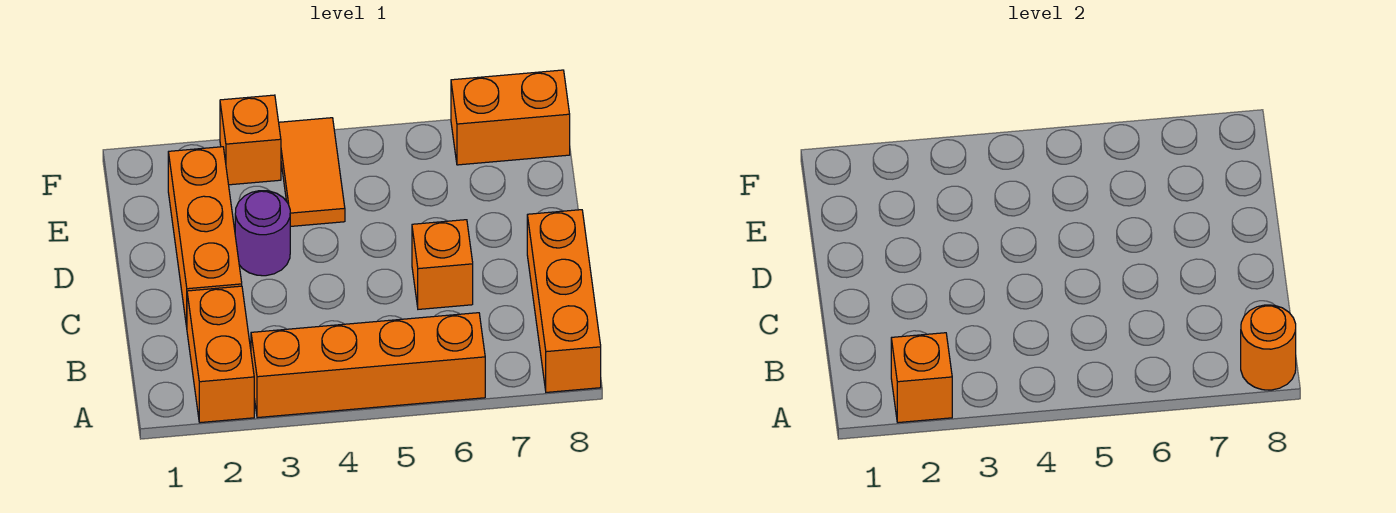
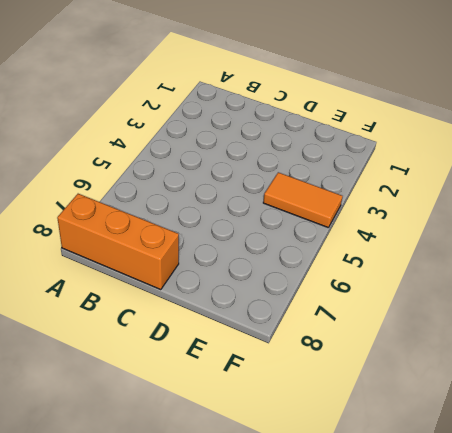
none -> orange 1x2 brick [187,286,254,423]
none -> orange 1x4 brick [251,313,485,418]

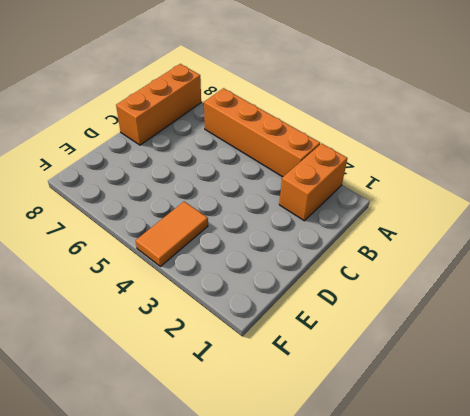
none -> orange 1x3 brick [168,147,242,327]
none -> orange 1x1 brick [412,220,473,309]

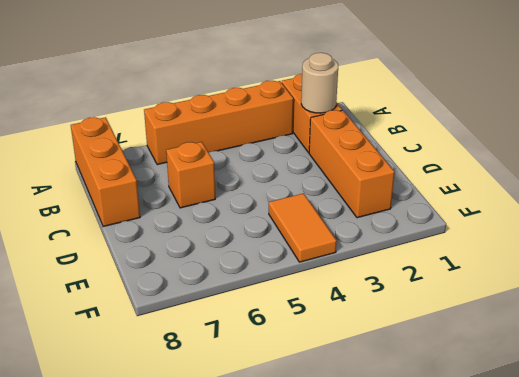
tan 1x1 round brick [301,53,338,113] -> none
none -> purple 1x1 round brick [235,191,290,276]
none -> orange 1x1 brick [220,95,281,185]

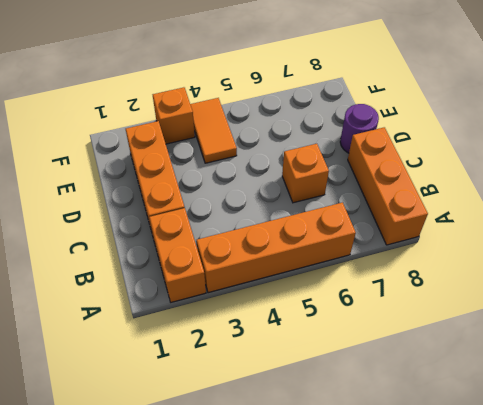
purple 1x1 round brick [340,104,379,153] -> purple 1x1 round brick moved to [235,191,290,276]
none -> orange 1x2 brick [451,70,570,165]
none -> orange 1x1 brick [891,333,952,423]

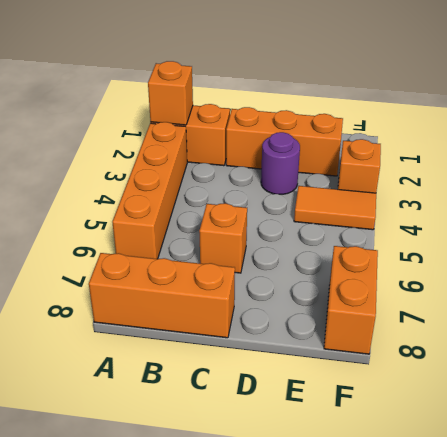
none -> orange 1x1 round brick [1241,305,1296,390]

